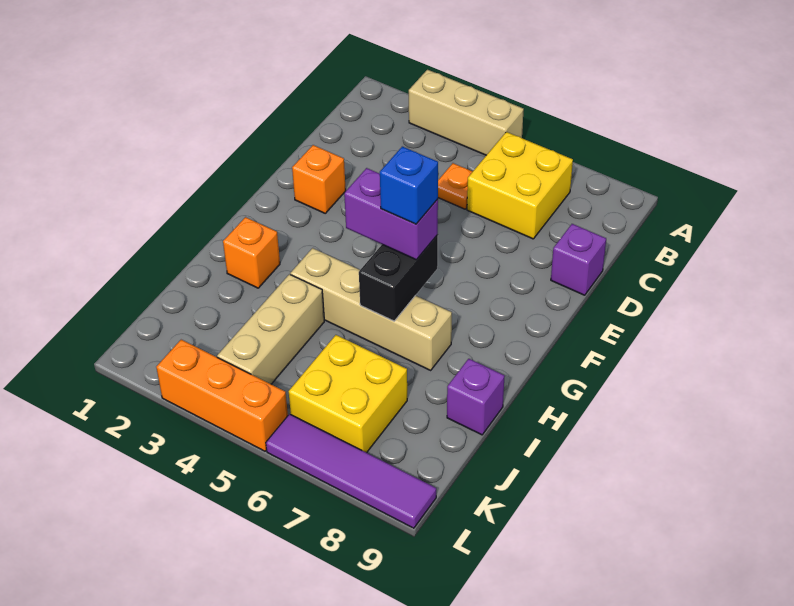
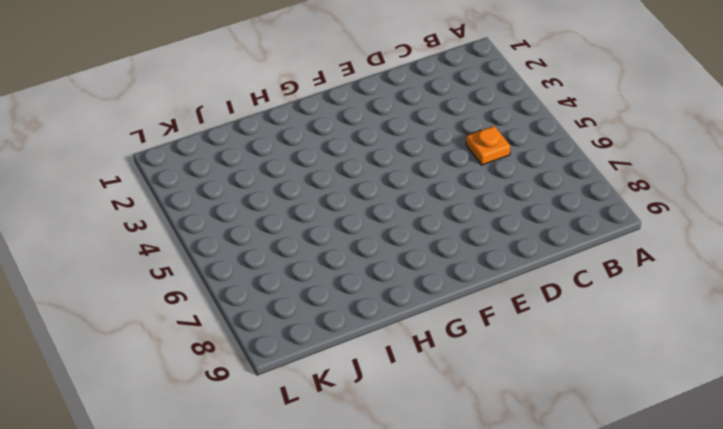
none -> tan 1x3 brick [409,70,524,155]
none -> yellow 2x2 brick [467,132,573,239]
none -> purple 1x1 brick [551,224,606,295]

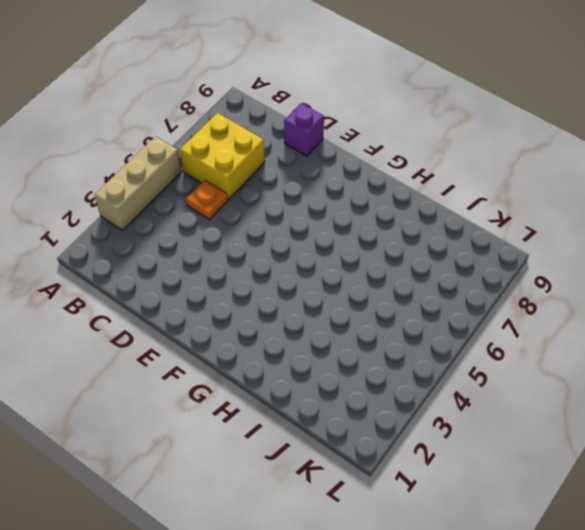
none -> orange 1x1 brick [292,145,346,213]
none -> orange 1x1 brick [223,217,280,288]
none -> tan 1x4 brick [290,248,452,370]

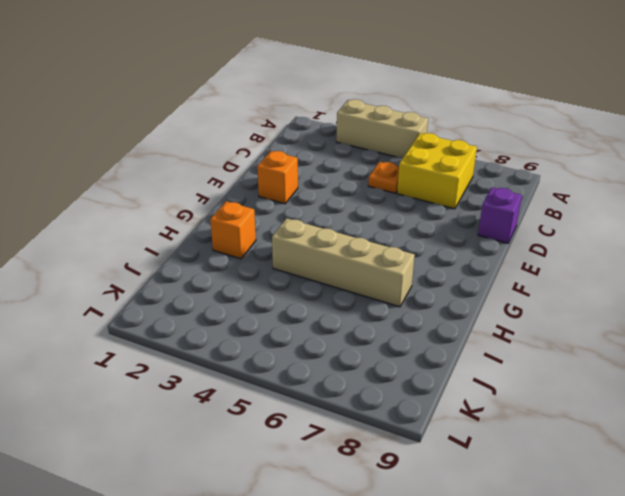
none -> tan 1x3 brick [217,274,324,384]
none -> purple 1x1 brick [447,359,505,435]
none -> yellow 2x2 brick [289,335,407,453]

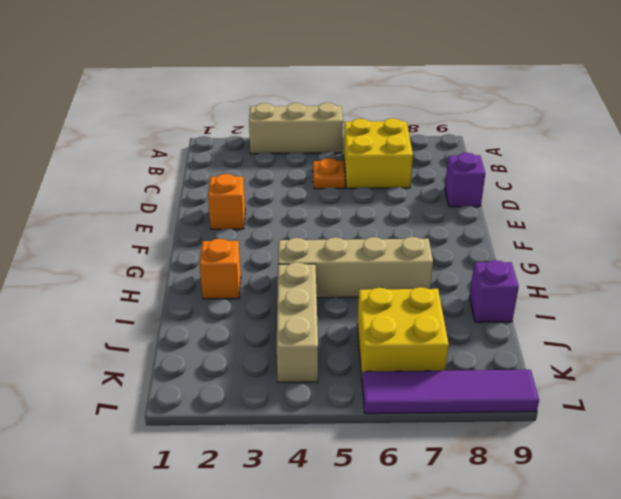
none -> orange 1x3 brick [156,340,288,451]
none -> black 1x2 brick [359,235,438,321]
none -> purple 1x2 brick [344,168,438,260]

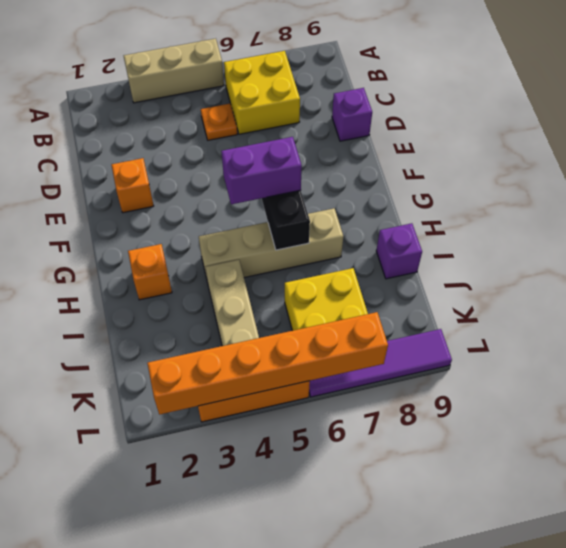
orange 1x6 brick [147,312,388,415] -> none
none -> blue 1x1 brick [380,147,438,224]

